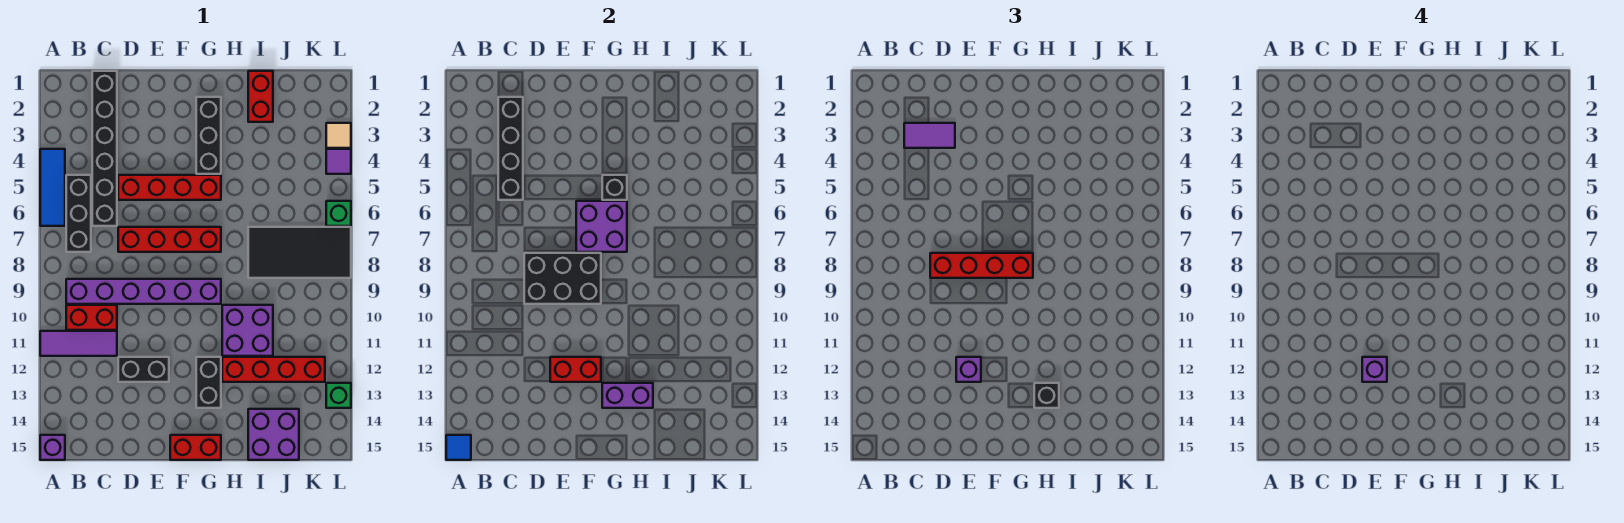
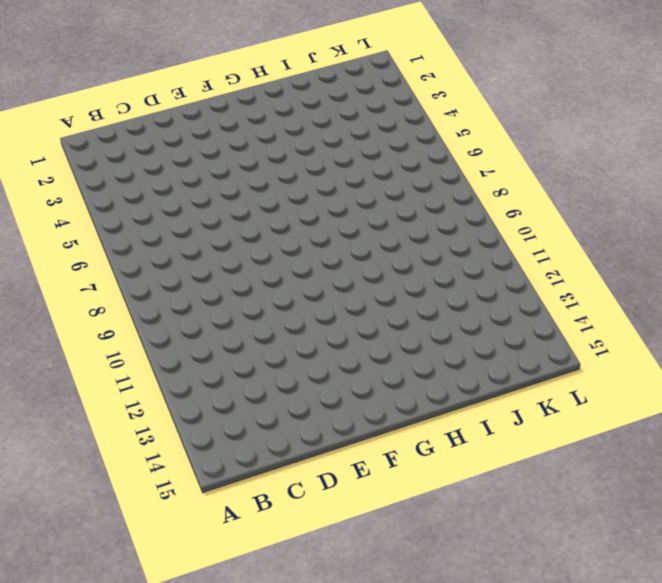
none -> blue 1x3 tile [40,149,65,226]
none -> purple 1x3 tile [40,331,117,356]
none -> purple 1x1 brick [40,435,65,460]
none -> black 1x3 brick [66,175,91,252]

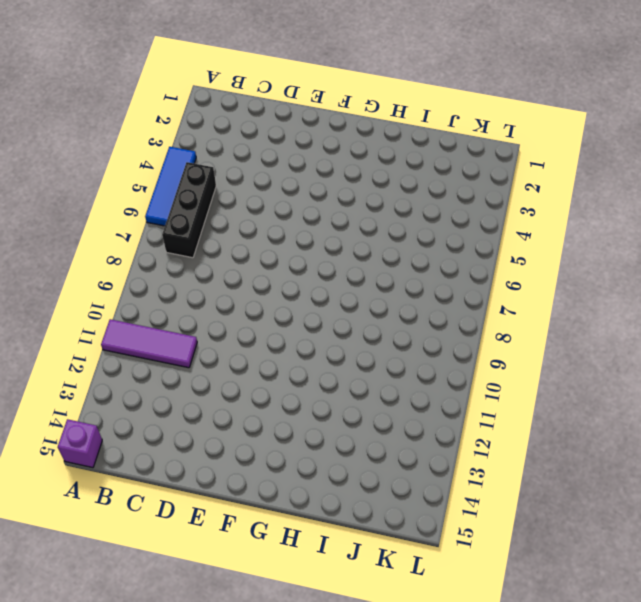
none -> purple 1x6 brick [66,279,221,304]
none -> red 1x2 brick [66,305,117,330]
none -> black 1x6 brick [92,71,117,226]
none -> red 1x4 brick [118,175,221,200]

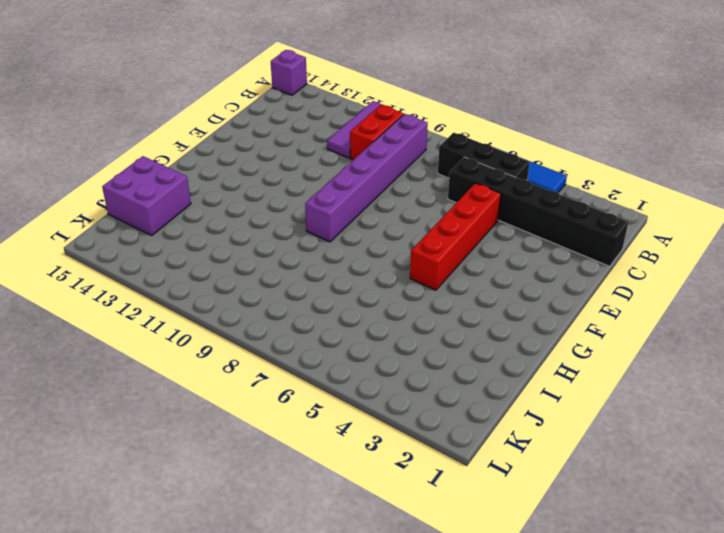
none -> red 1x4 brick [118,227,221,252]
none -> black 1x2 brick [118,357,169,382]
none -> red 1x2 brick [170,435,221,460]
none -> black 1x3 brick [196,97,221,174]

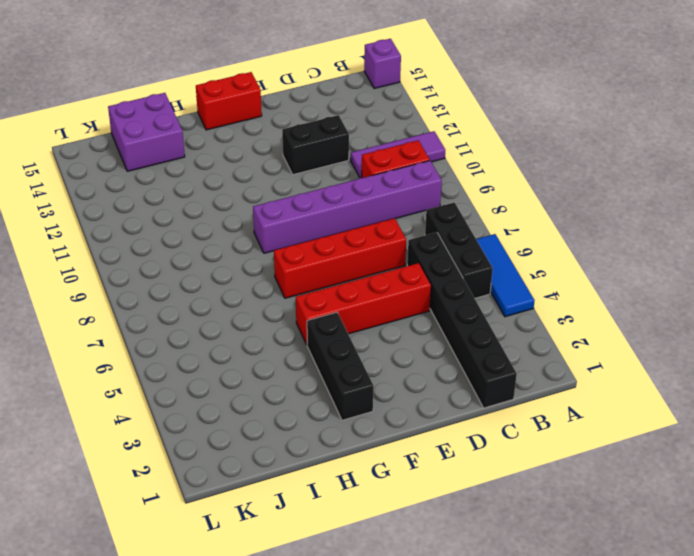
none -> black 1x2 brick [196,357,221,408]
none -> purple 2x2 brick [222,305,273,356]
none -> red 1x4 brick [222,357,325,382]
none -> red 1x2 brick [248,71,273,122]

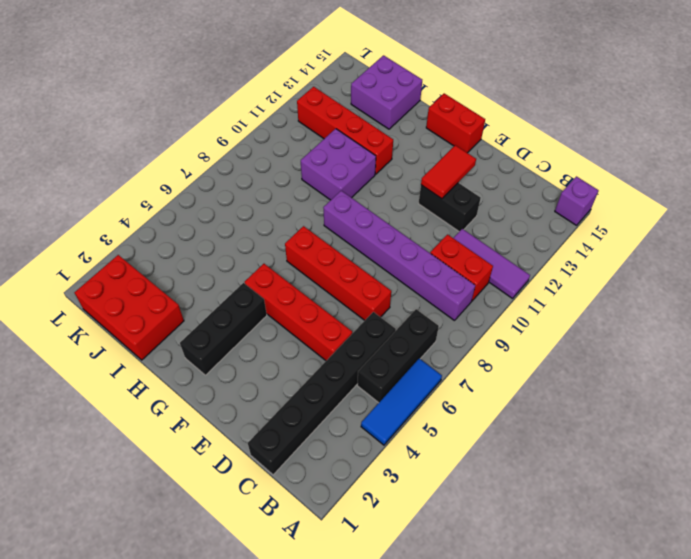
red 1x2 tile [421,145,476,199] -> red 1x2 brick [550,357,601,382]
red 2x3 brick [74,255,184,360] -> red 1x2 brick [248,71,273,122]
none -> black 1x2 brick [196,357,221,408]
none -> black 2x4 tile [248,227,351,278]
none -> tan 1x1 tile [326,123,351,148]
none -> purple 1x1 tile [326,149,351,174]

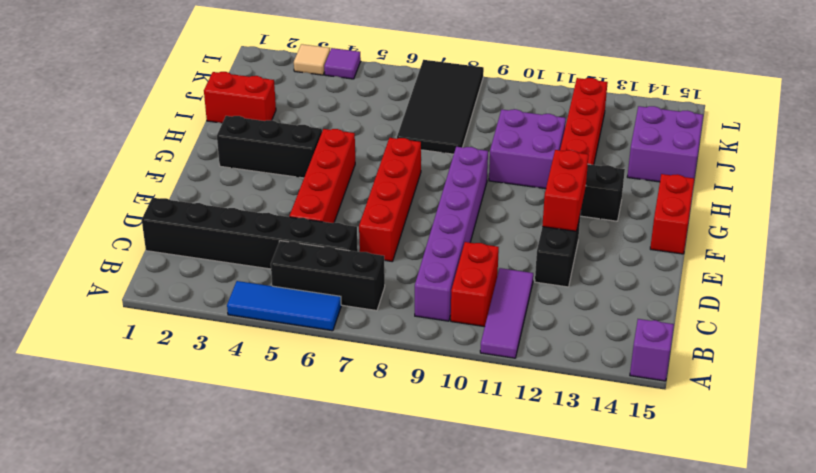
none -> green 1x1 brick [326,201,351,226]
none -> green 1x1 brick [326,383,351,408]
none -> blue 1x1 tile [446,435,471,460]
none -> black 1x4 brick [498,97,523,200]

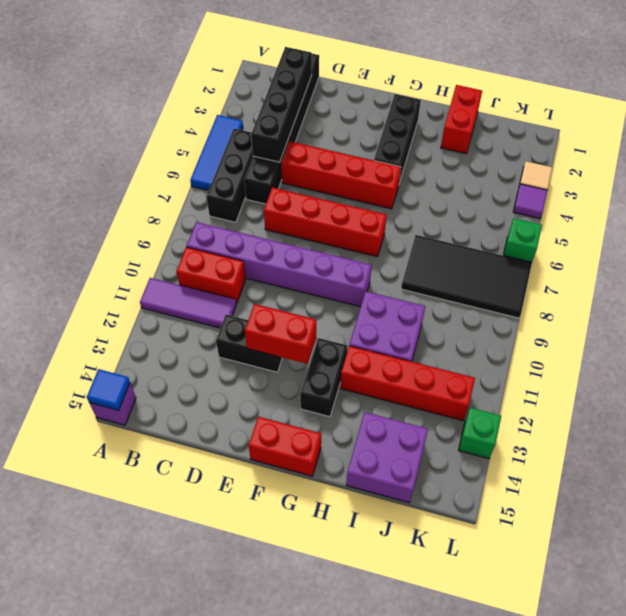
none -> black 2x3 brick [524,253,601,304]
none -> purple 2x2 brick [576,201,627,252]
none -> black 1x1 brick [602,175,627,200]
none -> purple 1x2 brick [602,383,653,408]

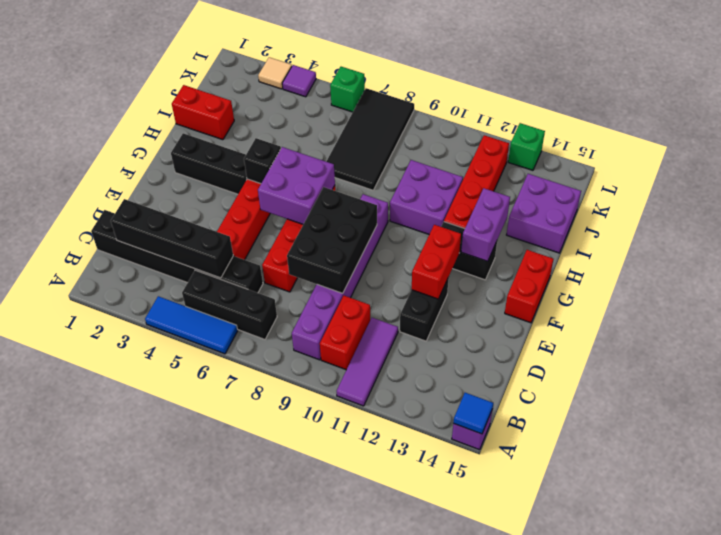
none -> purple 1x2 tile [904,123,955,148]
none -> red 1x4 brick [930,253,1033,278]
none -> purple 1x1 brick [956,357,981,382]
none -> black 1x1 brick [1034,383,1059,408]

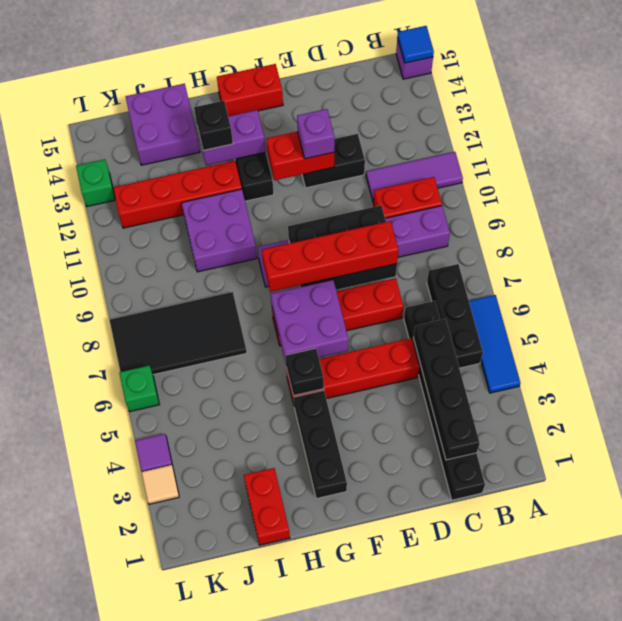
none -> purple 1x2 tile [904,123,955,148]
none -> purple 1x1 brick [1362,357,1387,382]

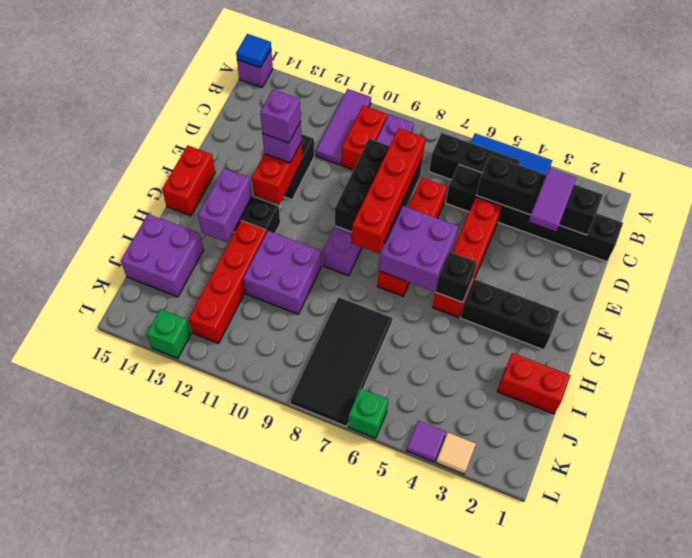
none -> black 1x1 brick [1034,383,1059,408]

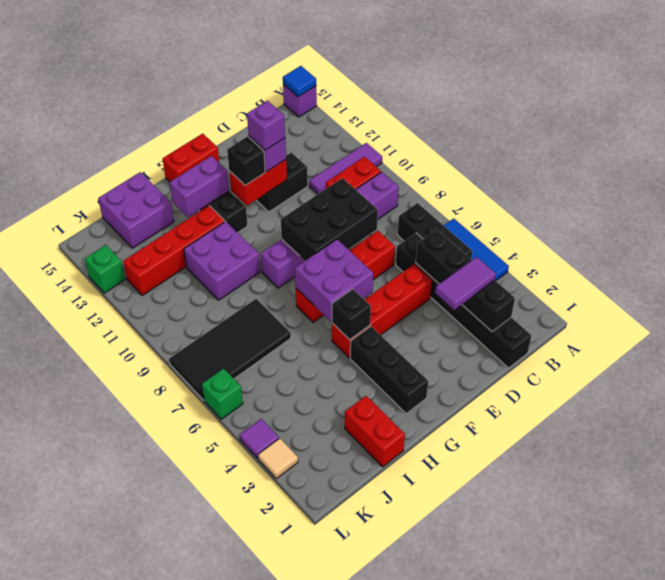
black 1x1 brick [227,137,265,185] -> black 1x1 brick moved to [1034,383,1059,408]
none -> red 1x4 brick [930,253,1033,278]

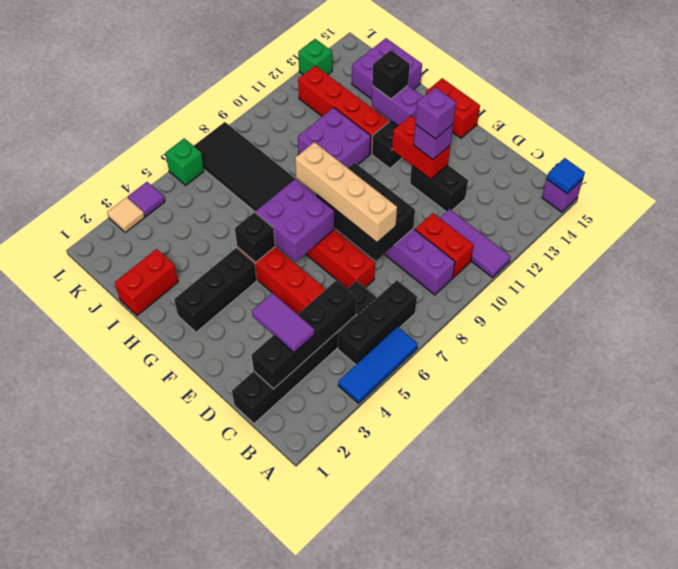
tan 1x4 brick [295,142,397,242] -> red 1x4 brick [930,253,1033,278]

